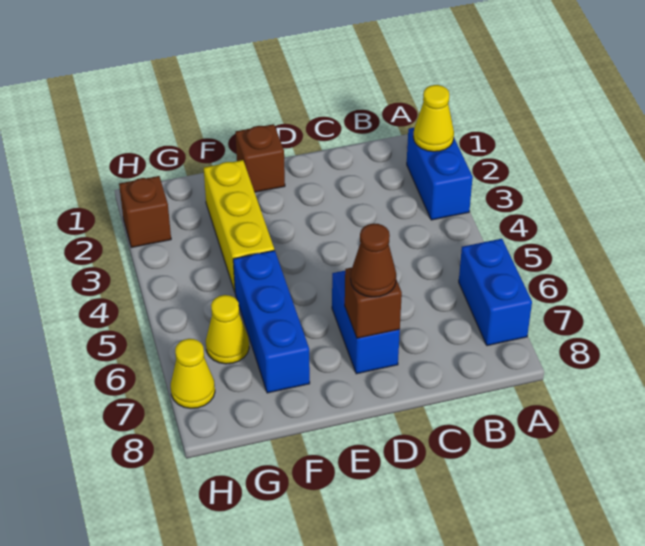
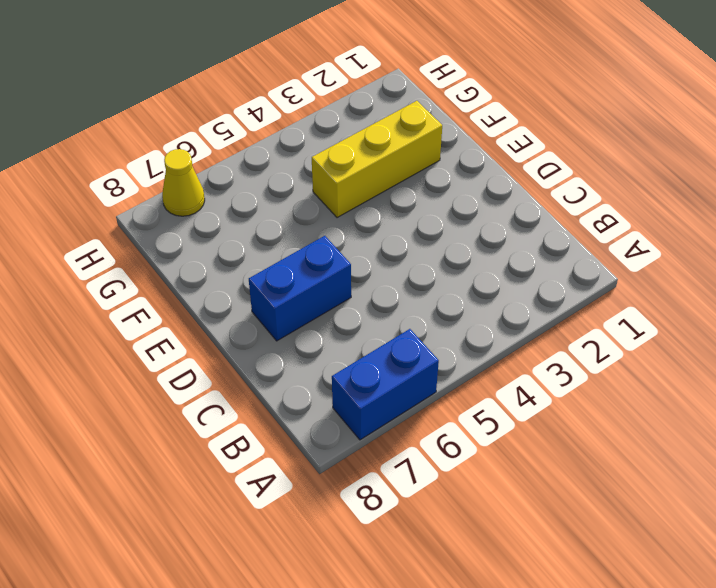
none -> blue 1x2 brick [407,127,473,220]
none -> brown 1x1 brick [235,124,285,192]
none -> blue 1x3 brick [233,250,310,393]

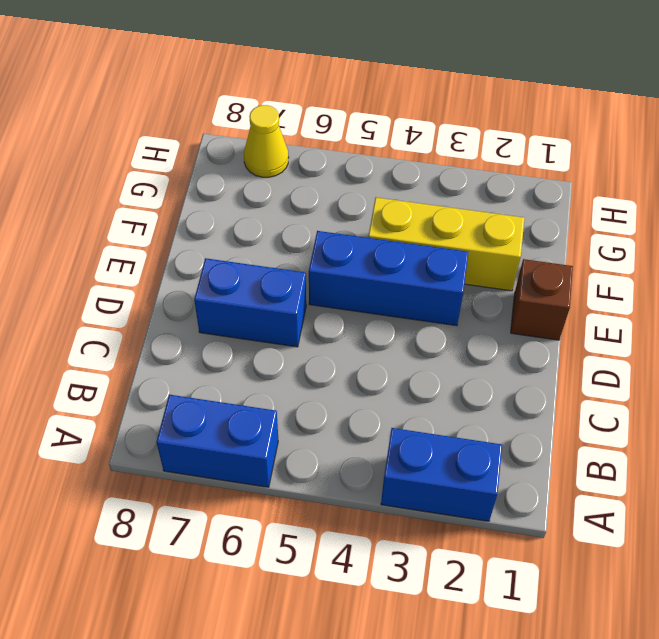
blue 1x3 brick [309,231,468,326] -> blue 1x3 brick moved to [233,250,310,393]
none -> yellow 1x1 cone [206,295,249,364]
none -> brown 1x1 brick [119,176,171,248]
none -> yellow 1x1 cone [413,85,454,152]

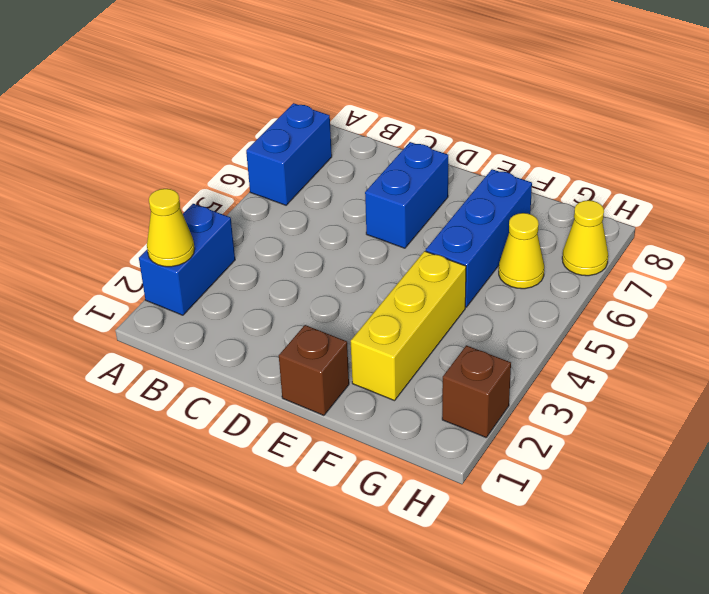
none -> brown 1x1 brick [345,268,402,338]
none -> brown 1x1 cone [351,224,396,297]

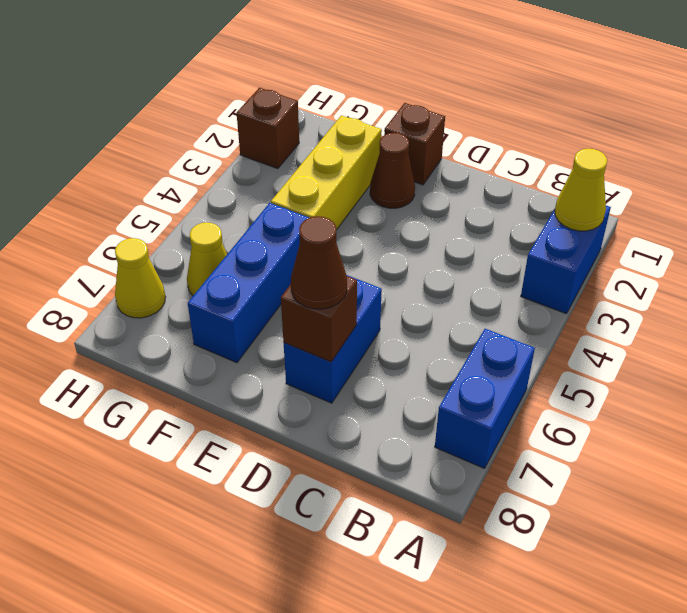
brown 1x1 cone [370,133,415,208] -> none

